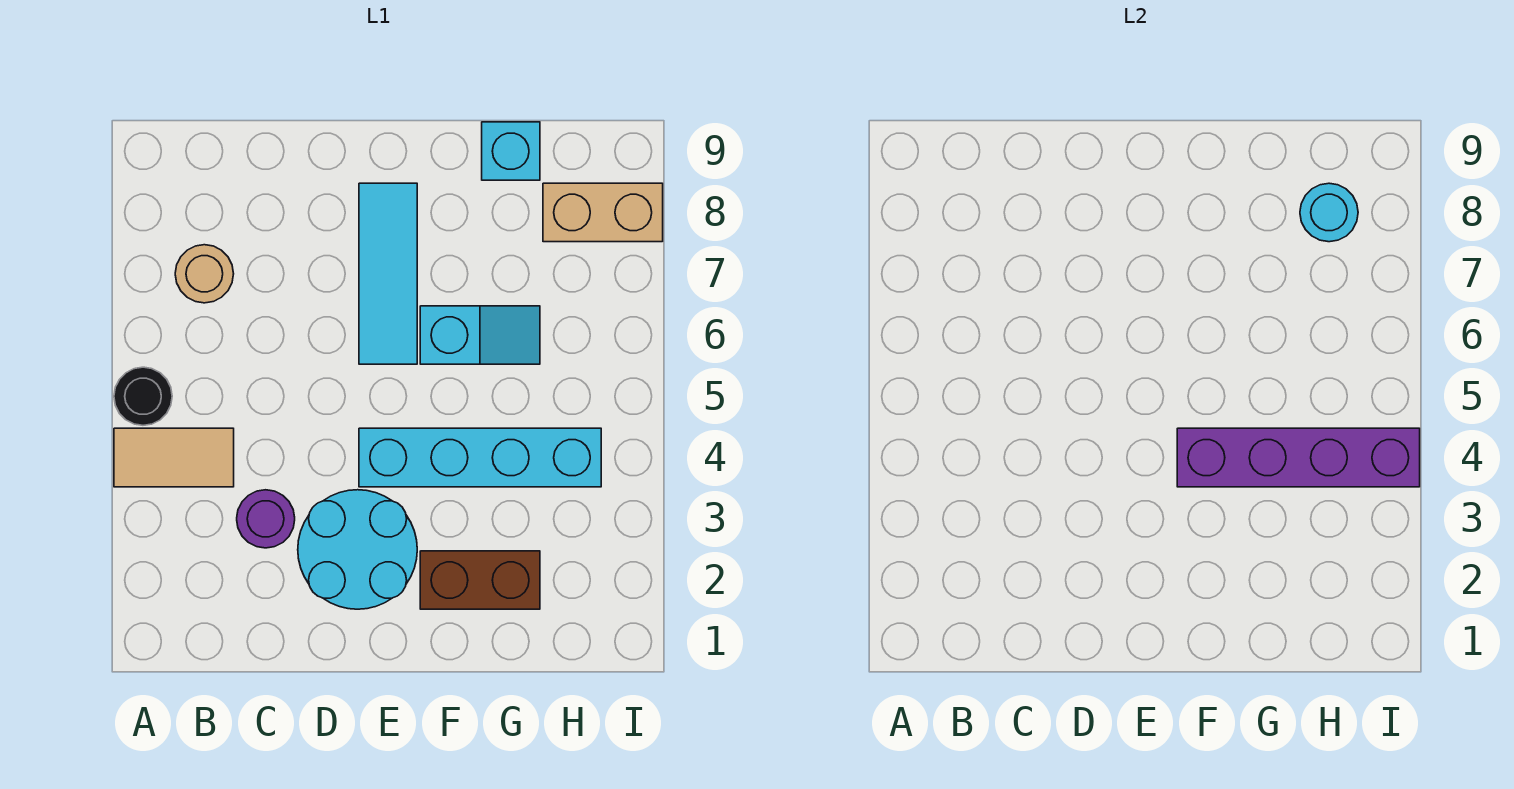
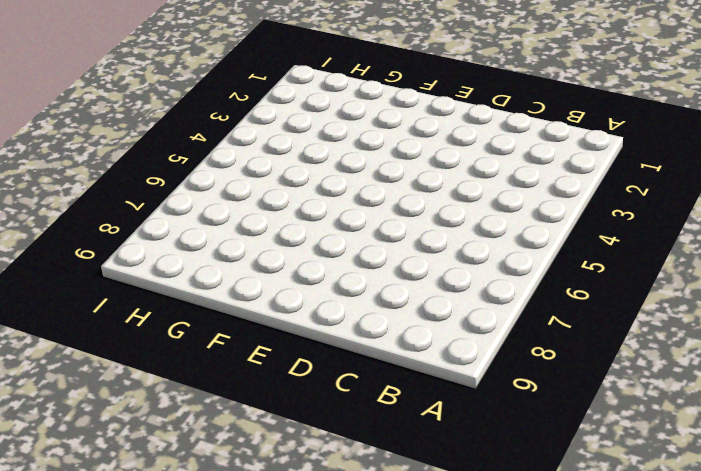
none -> tan 1x2 tile [114,428,234,487]
none -> black 1x1 round brick [114,367,172,425]
none -> tan 1x1 round brick [175,245,234,303]

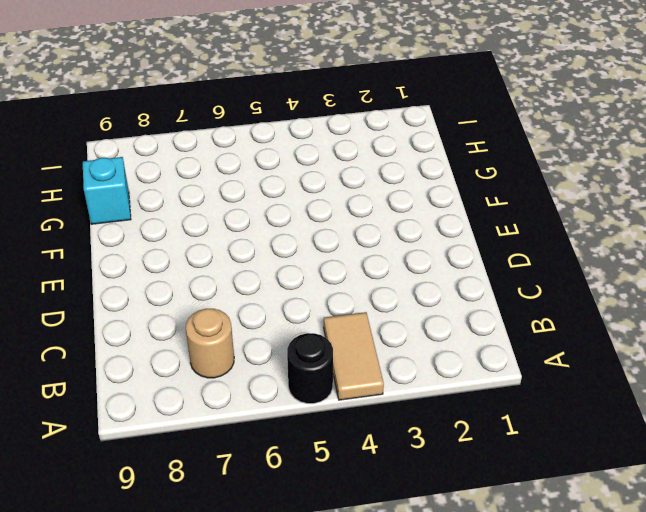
none -> purple 1x1 round brick [237,490,295,548]
none -> cyan 2x2 round brick [298,490,417,609]
none -> cyan 1x4 brick [359,428,601,487]

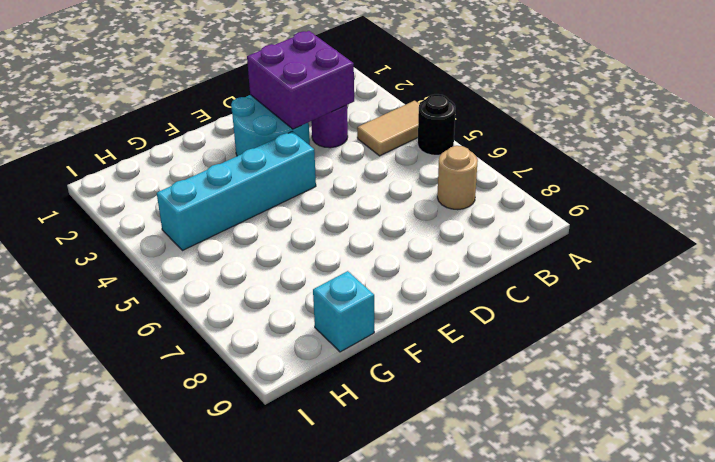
purple 2x2 brick [247,31,354,129] -> none
none -> cyan 1x3 tile [359,183,417,364]
none -> brown 1x2 brick [420,551,540,609]
none -> cyan 1x2 slope [420,306,540,364]

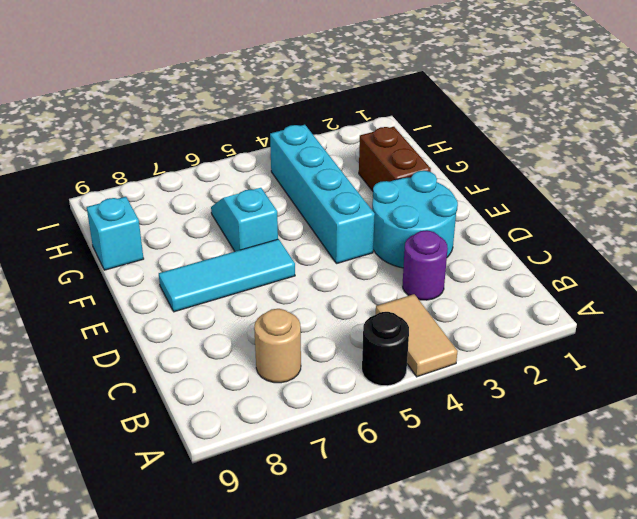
none -> tan 1x2 brick [543,183,663,242]
none -> purple 1x4 brick [1177,428,1420,487]
none -> cyan 1x1 round brick [1300,183,1358,242]

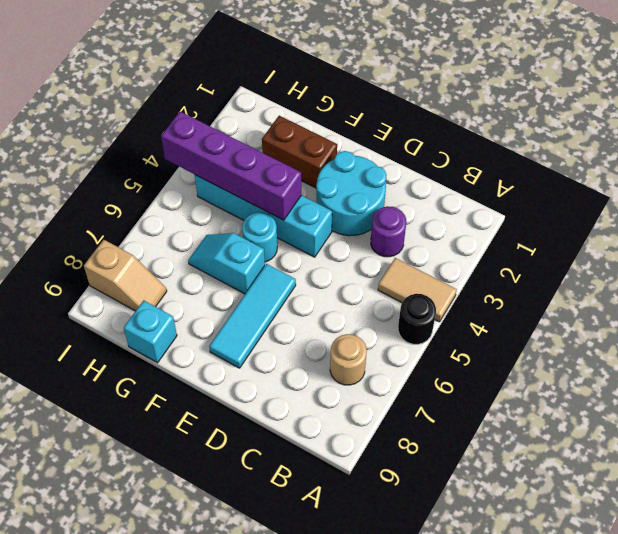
cyan 1x1 round brick [242,212,277,262] -> cyan 1x1 round brick moved to [1300,183,1358,242]
tan 1x2 slope [84,240,167,311] -> tan 1x2 brick [543,183,663,242]

